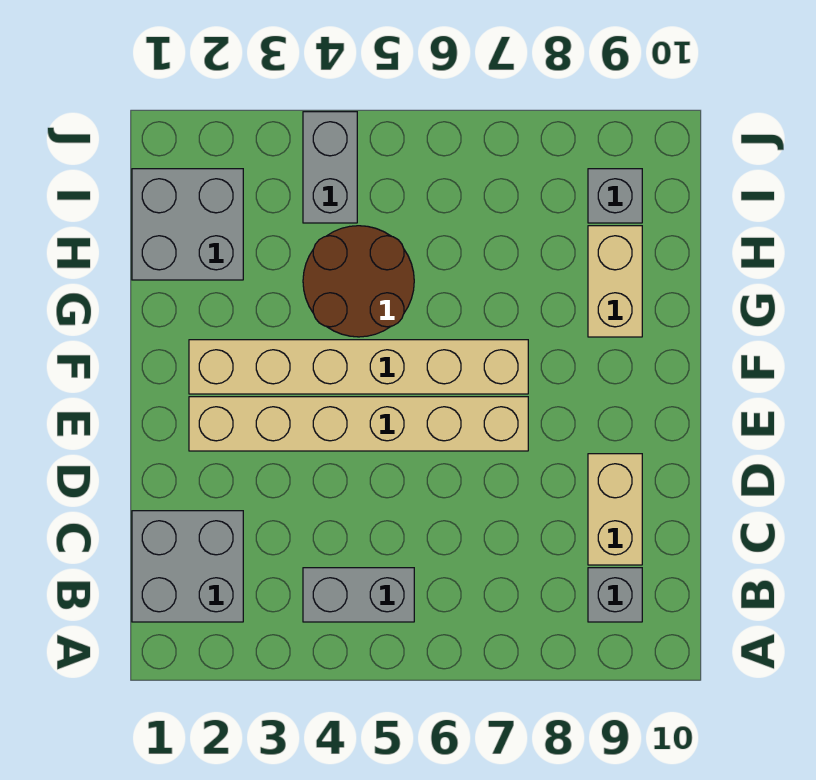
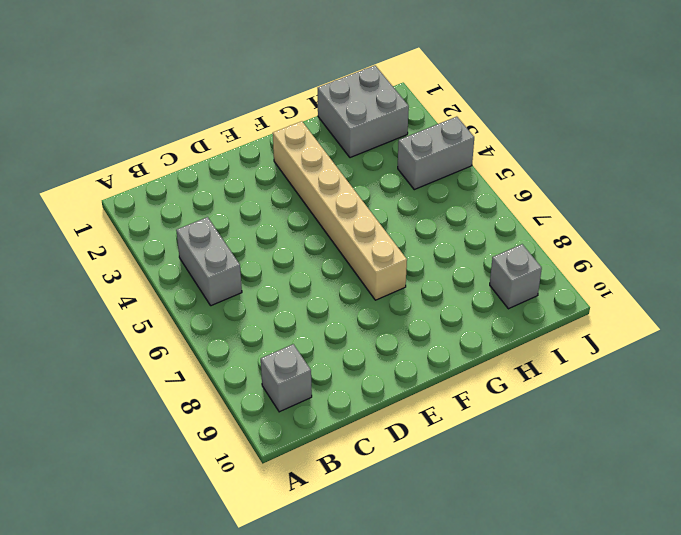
none -> grey 2x2 brick [132,511,243,622]
none -> tan 1x2 brick [588,454,642,565]

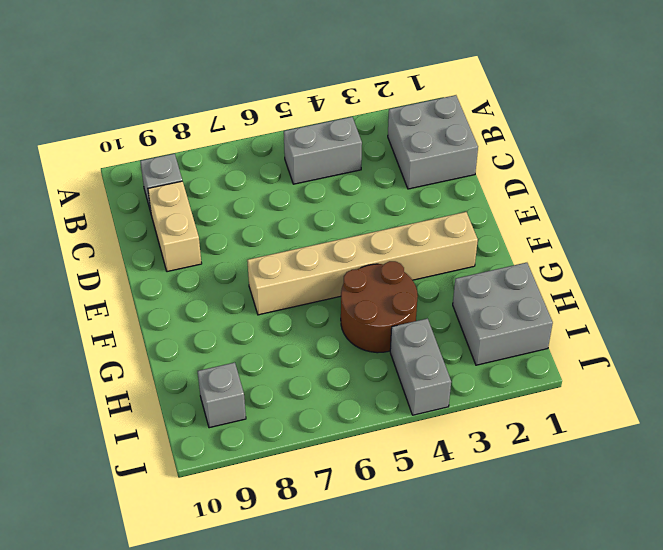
none -> tan 1x6 brick [189,397,528,451]
none -> tan 1x2 brick [588,226,642,337]

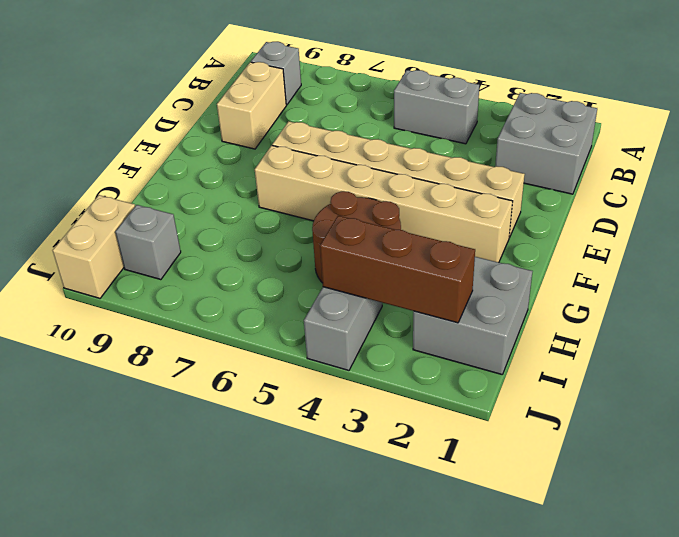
brown 1x3 brick [320,216,475,323] -> none
tan 1x2 brick [53,195,135,298] -> tan 1x2 brick moved to [588,226,642,337]

